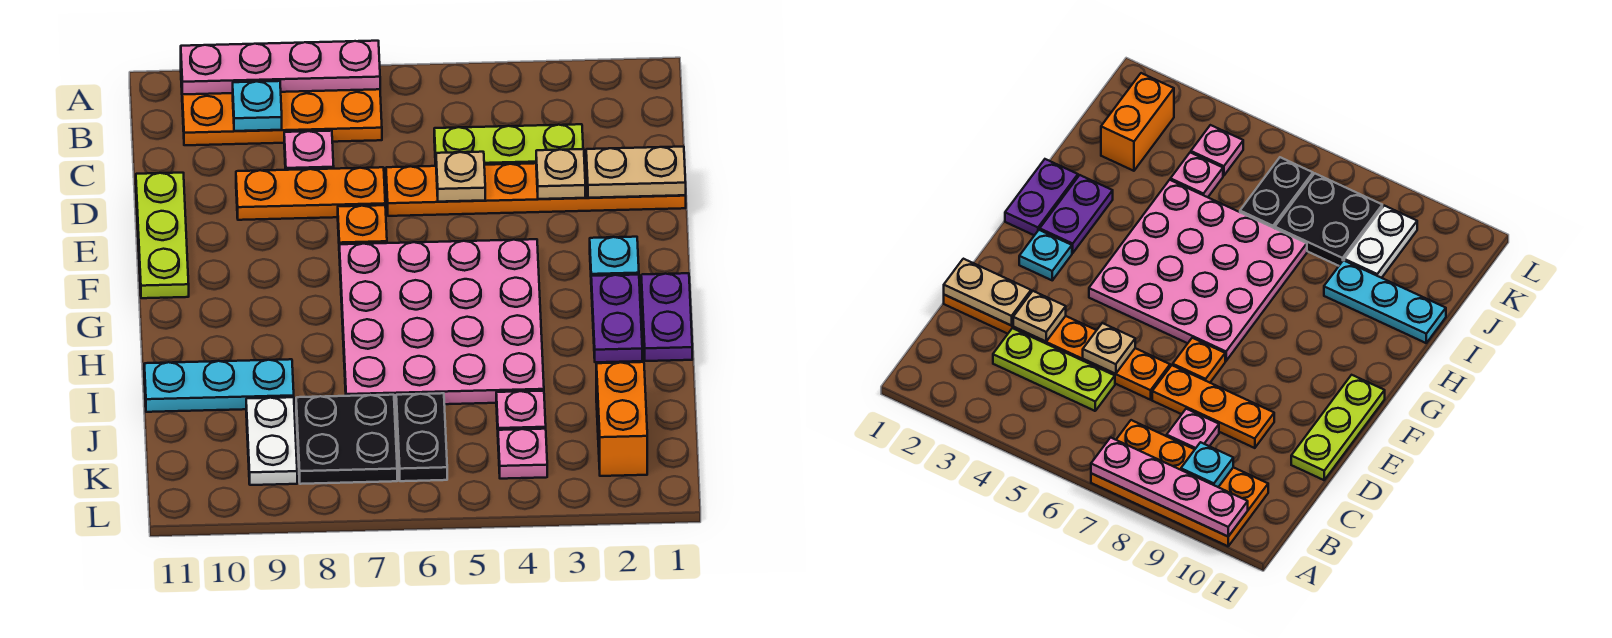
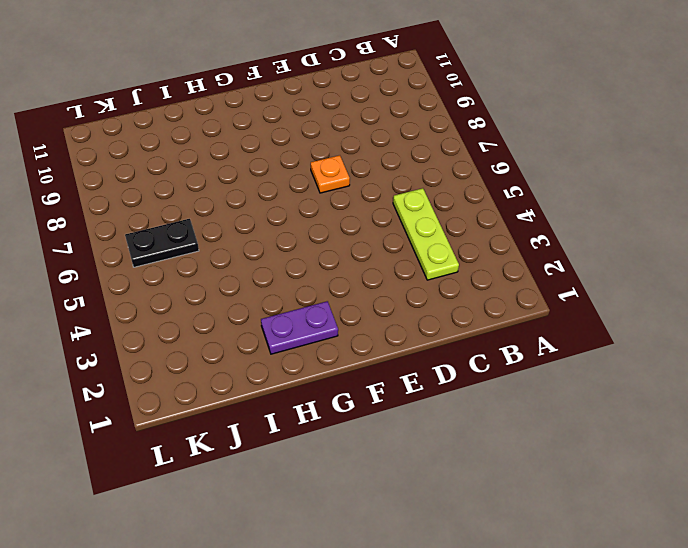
none -> orange 2x4 plate [181,74,382,145]
none -> pink 1x1 plate [284,131,334,170]
none -> orange 1x6 plate [386,162,686,216]

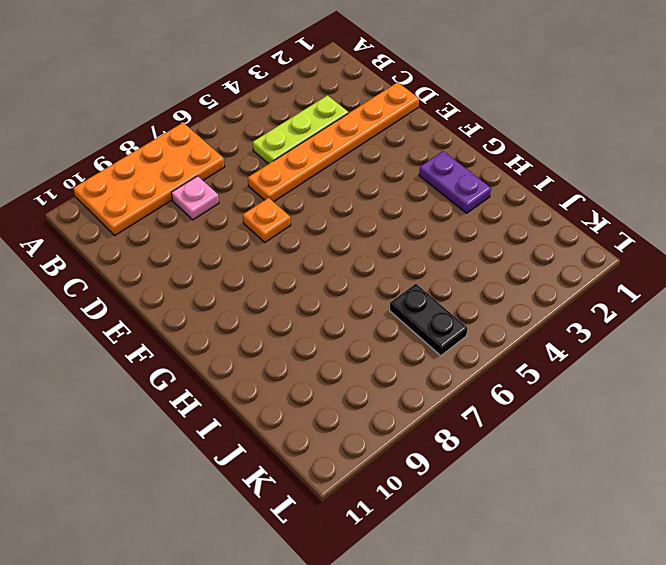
none -> orange 1x3 plate [236,167,385,220]
none -> lime 1x3 plate [136,173,189,298]
none -> cyan 1x1 plate [590,237,639,276]

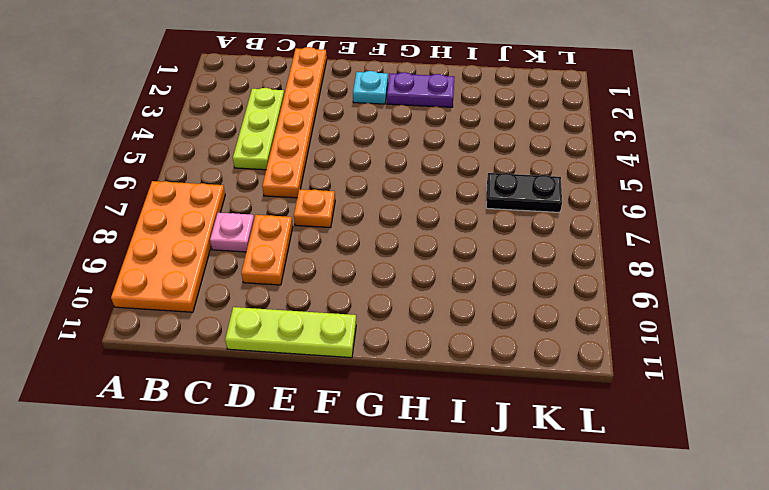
orange 1x2 plate [241,215,293,285] -> orange 1x3 plate [236,167,385,220]
none -> pink 4x4 plate [339,239,544,406]
none -> purple 1x2 plate [641,273,692,361]
none -> cyan 1x3 plate [144,359,294,412]

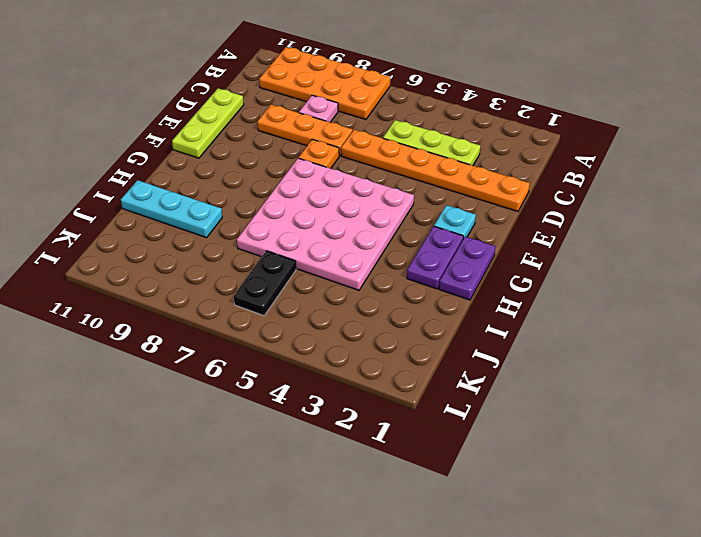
none -> orange 1x2 brick [596,362,647,476]
none -> pink 1x1 plate [496,391,546,430]
none -> black 2x2 plate [296,395,397,484]

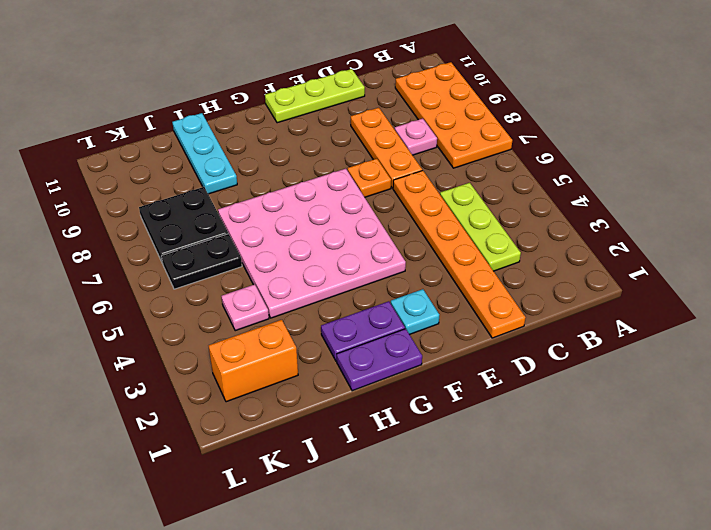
none -> white 1x2 plate [246,397,297,485]
none -> pink 1x1 plate [498,429,547,479]
none -> pink 1x4 plate [181,41,380,95]

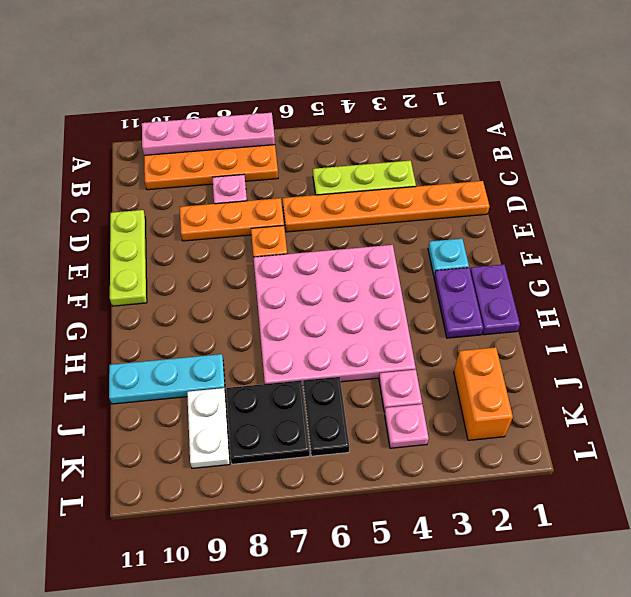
none -> cyan 1x1 plate [233,81,282,131]
none -> tan 1x2 plate [586,147,686,198]
none -> tan 1x1 plate [536,149,585,199]

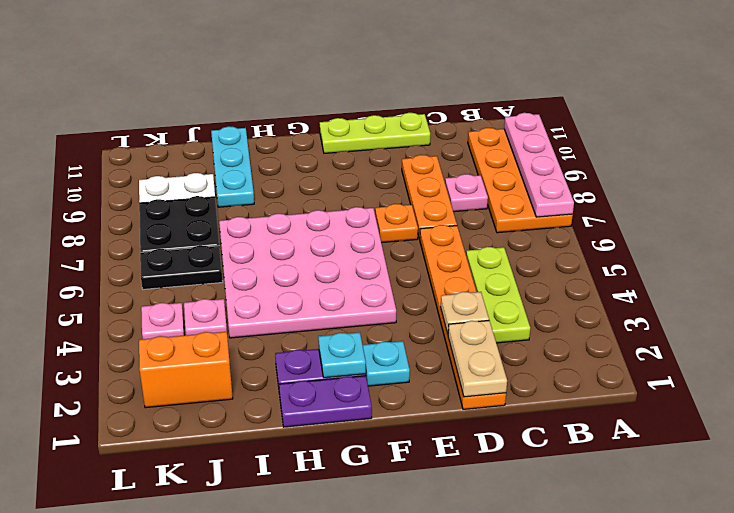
cyan 1x1 plate [318,332,366,378] -> cyan 1x1 plate moved to [233,81,282,131]
none -> tan 1x1 plate [436,152,485,202]

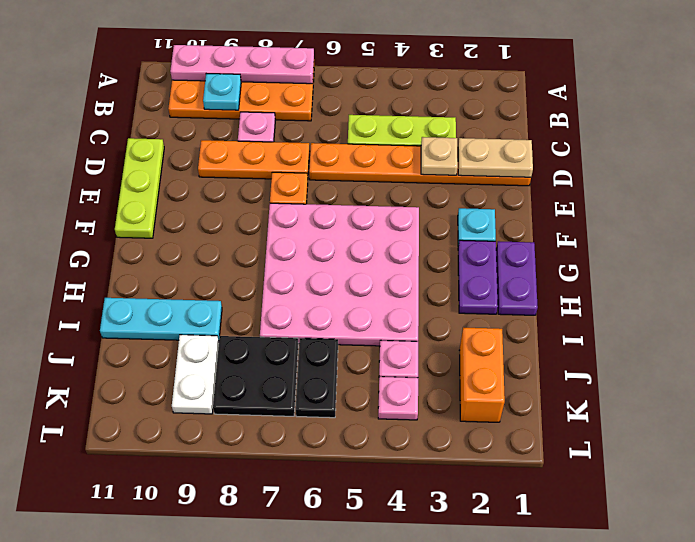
none -> tan 1x1 plate [436,152,485,202]

